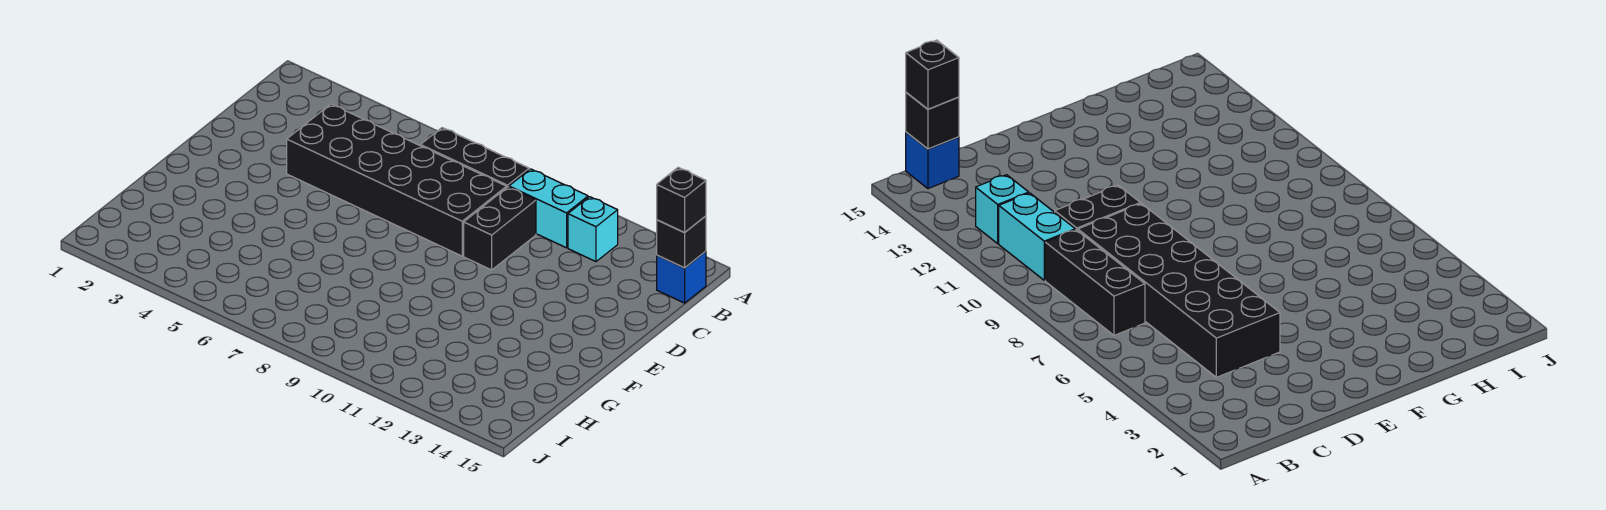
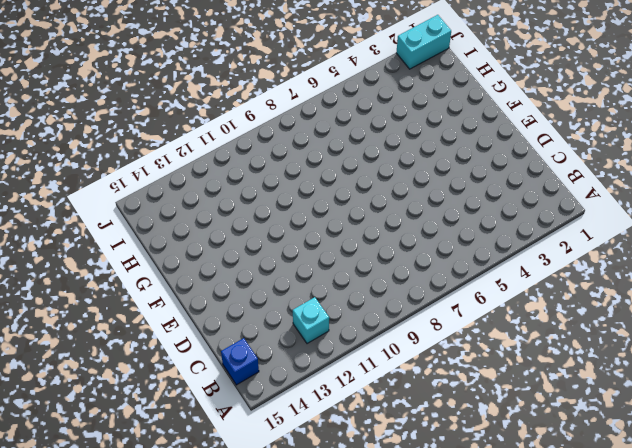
cyan 1x2 brick [396,15,451,69] -> cyan 1x2 brick moved to [509,169,588,248]
none -> black 1x3 brick [420,128,529,188]
none -> black 2x6 brick [287,104,506,256]

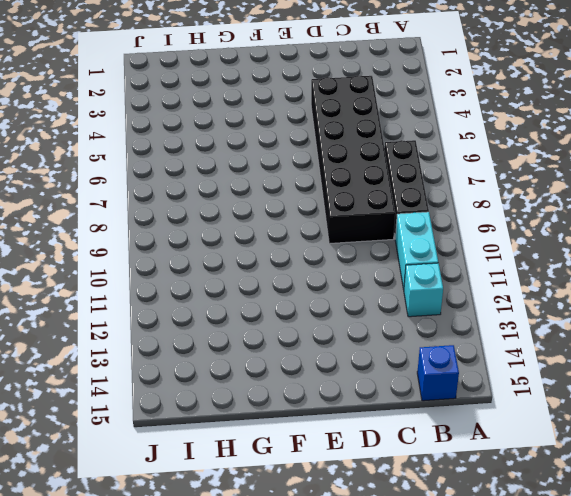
none -> black 1x2 brick [464,187,536,270]
none -> black 1x1 brick [657,216,706,268]

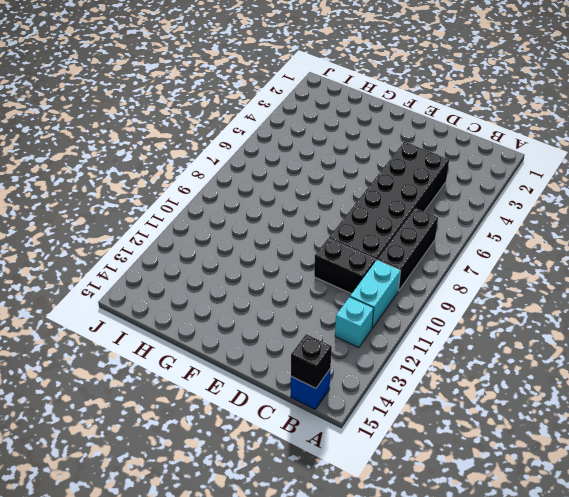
none -> black 1x1 brick [657,167,706,233]

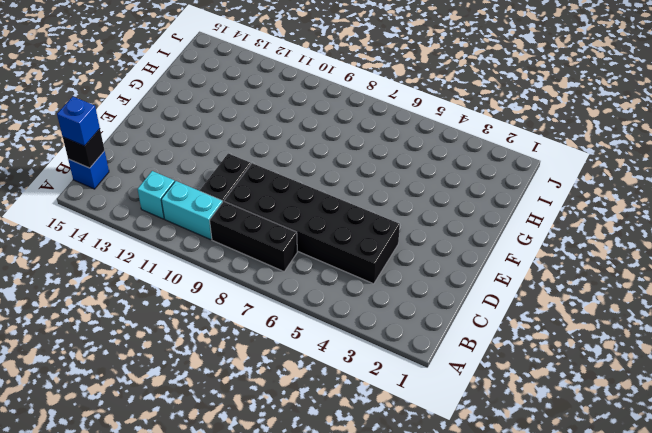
blue 1x1 brick [57,97,100,146] -> black 1x1 brick [657,167,706,233]

